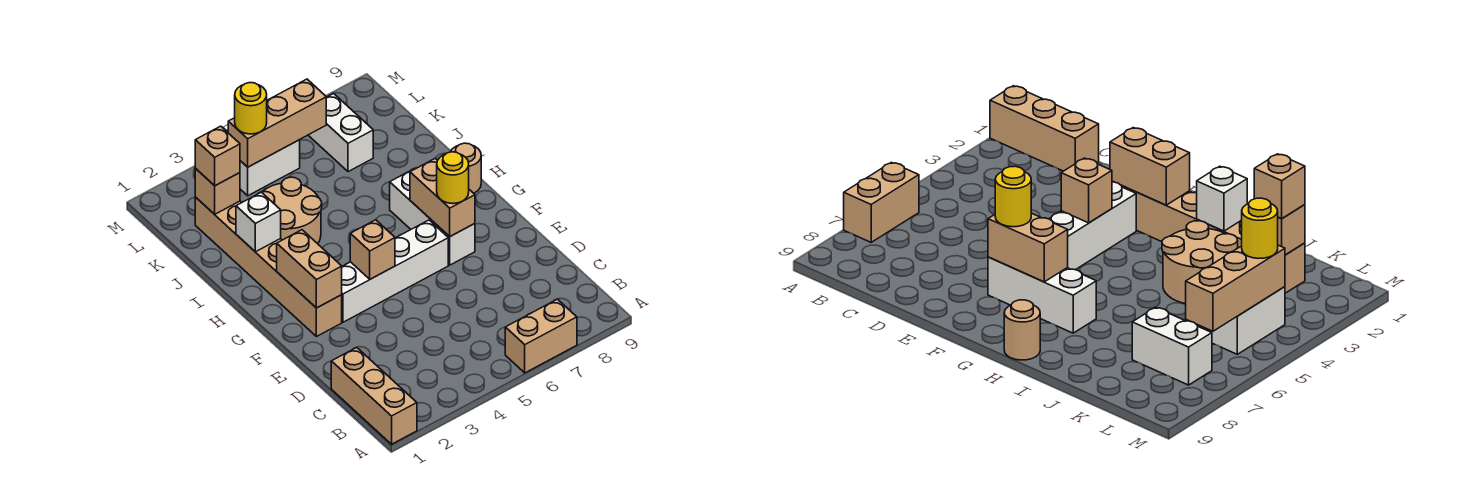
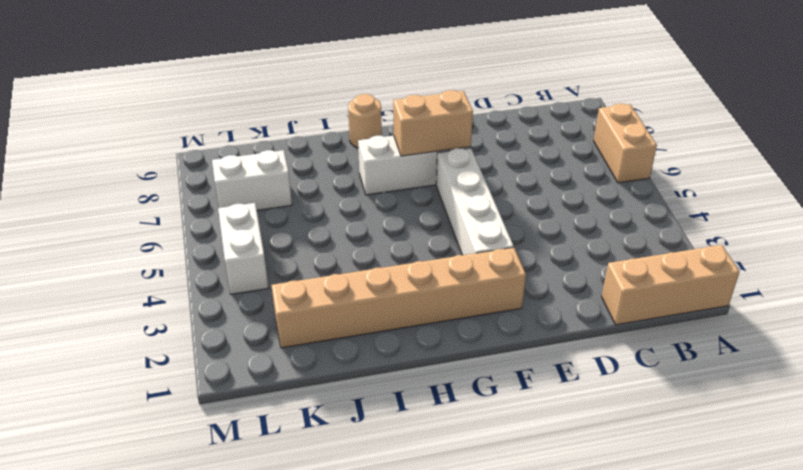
none -> tan 2x2 round brick [258,177,322,244]
none -> tan 1x2 brick [277,230,342,308]
none -> tan 1x1 brick [350,220,395,279]

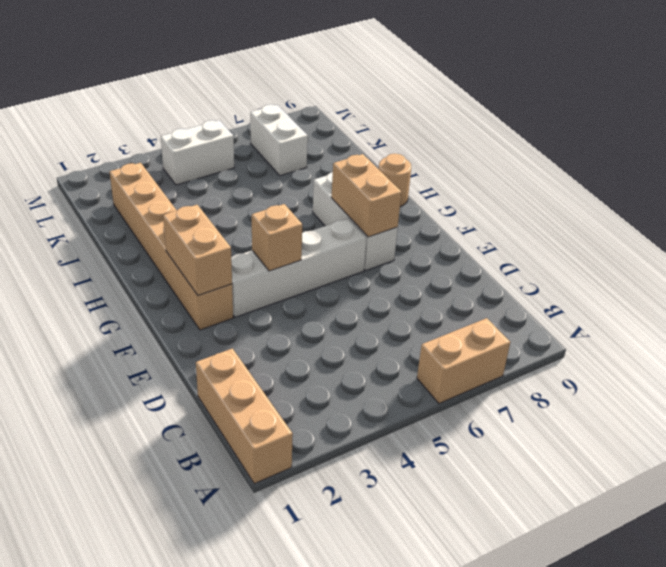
none -> tan 2x2 round brick [258,177,322,244]
none -> white 1x1 brick [236,192,281,252]
none -> tan 1x1 brick [195,168,240,214]

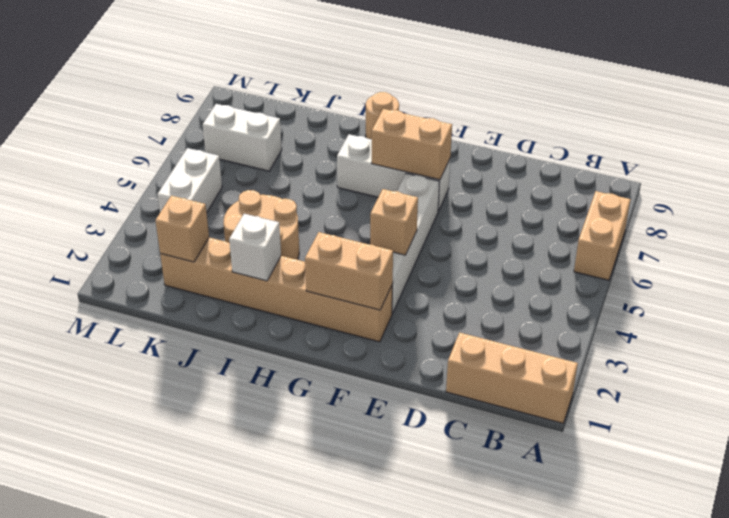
none -> tan 1x3 brick [228,79,326,167]
none -> yellow 1x1 round brick [437,152,469,203]
none -> tan 1x1 brick [195,126,240,186]

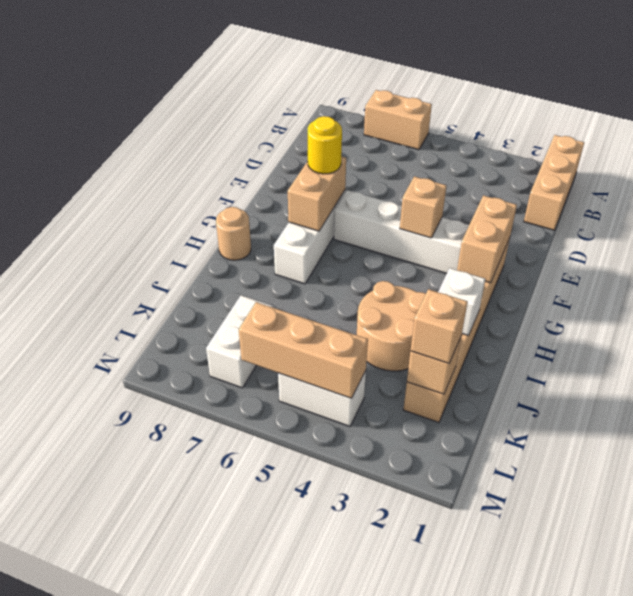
none -> yellow 1x1 round brick [235,83,267,134]

